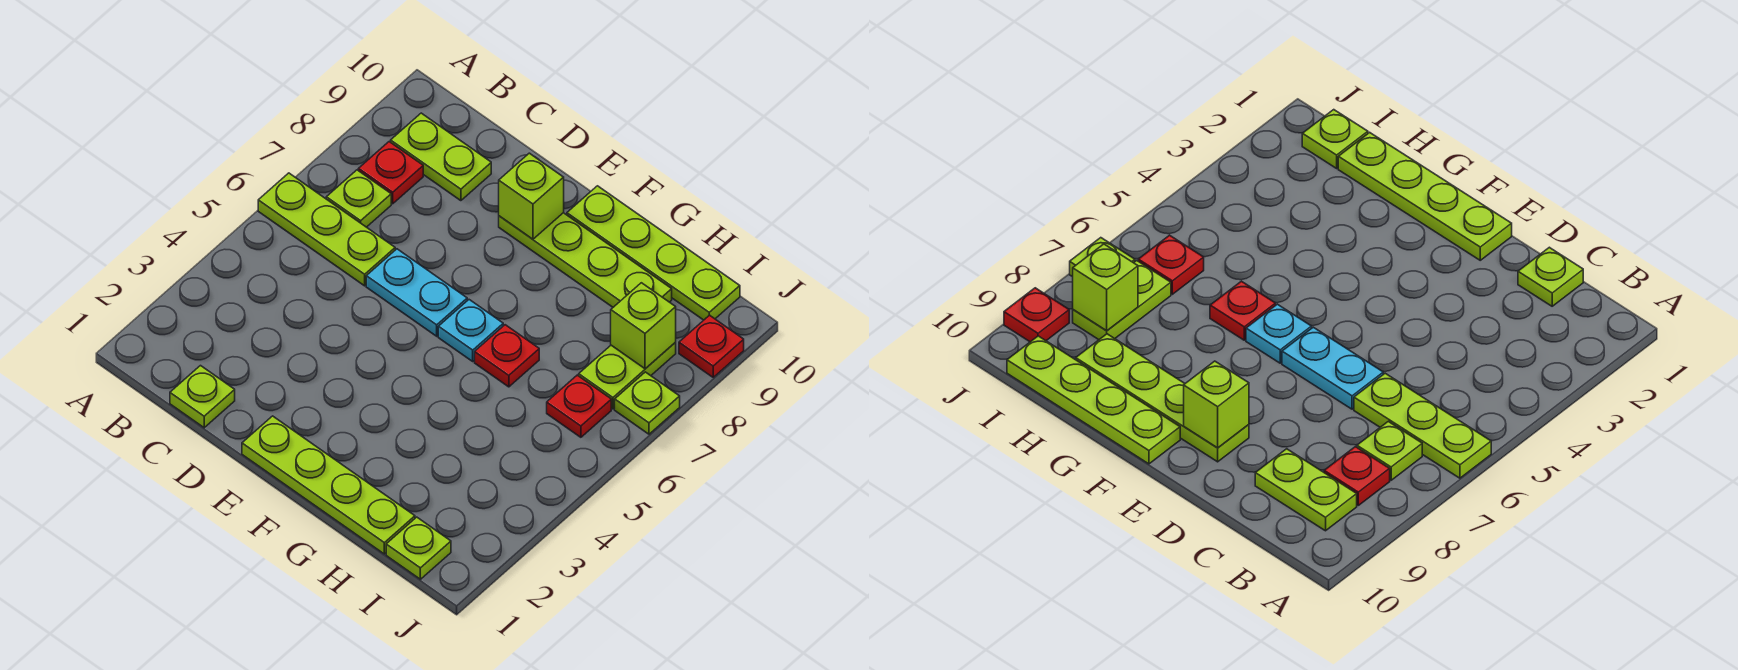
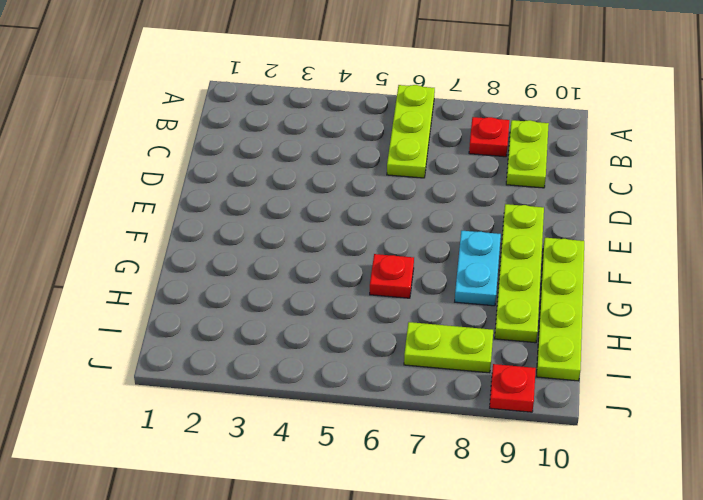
cyan 1x2 plate [455,231,501,306] -> cyan 1x2 plate moved to [366,249,467,336]
none -> lime 1x1 plate [326,170,391,227]
none -> lime 1x1 plate [170,366,235,428]
none -> lime 1x4 plate [242,416,415,554]

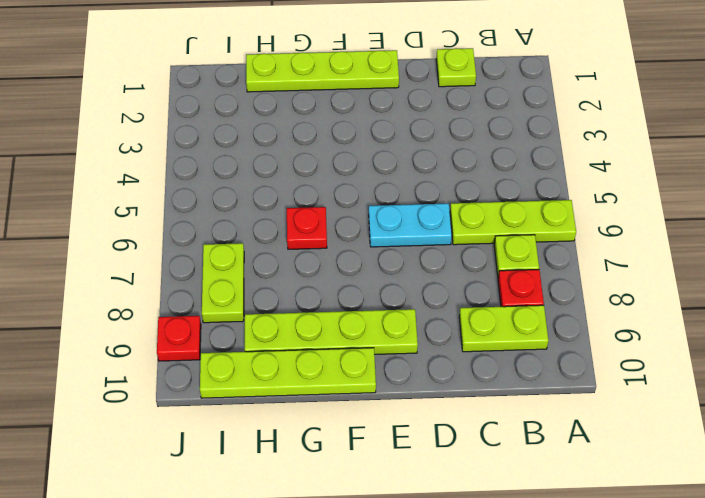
none -> cyan 1x1 plate [438,300,503,361]
none -> lime 1x1 plate [386,517,451,579]
none -> red 1x1 plate [547,375,611,437]

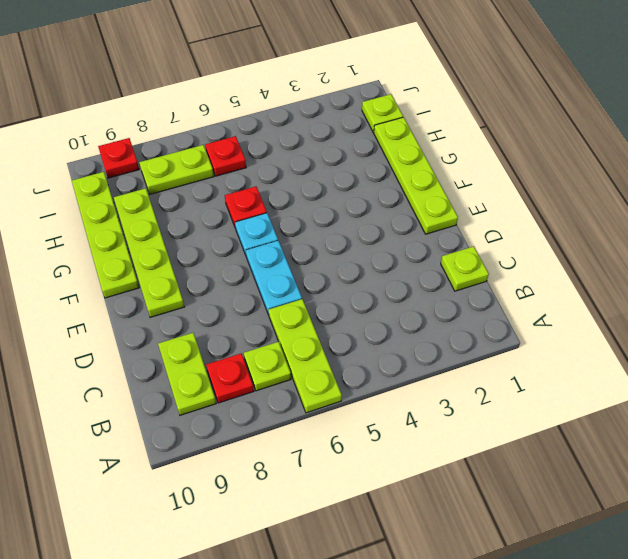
none -> lime 1x1 plate [615,372,680,434]
none -> lime 1x1 brick [499,153,564,239]
none -> lime 1x1 brick [611,283,676,369]

